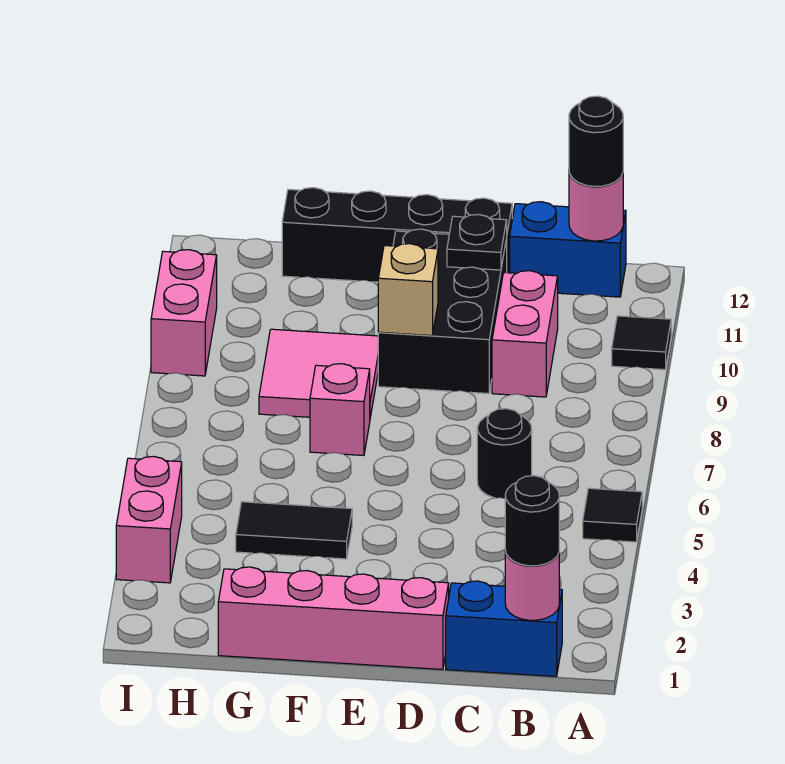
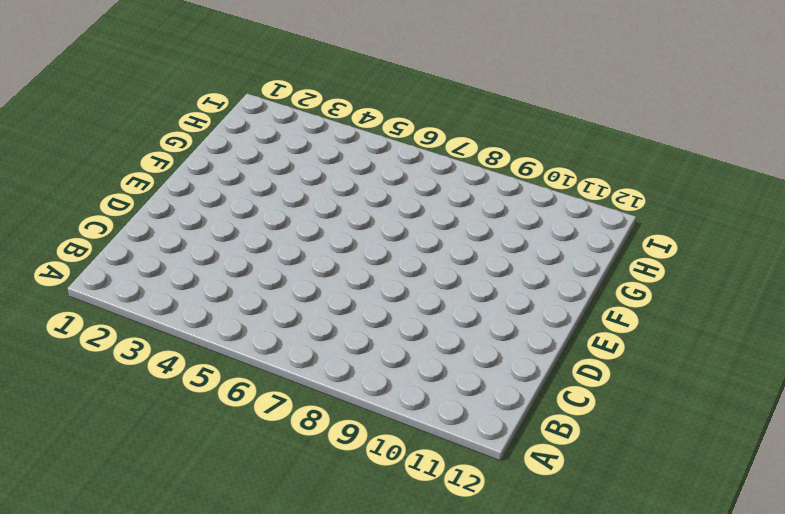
none -> black 1x1 tile [583,488,642,542]
none -> black 1x1 tile [612,316,671,370]
none -> blue 1x2 brick [446,581,562,676]

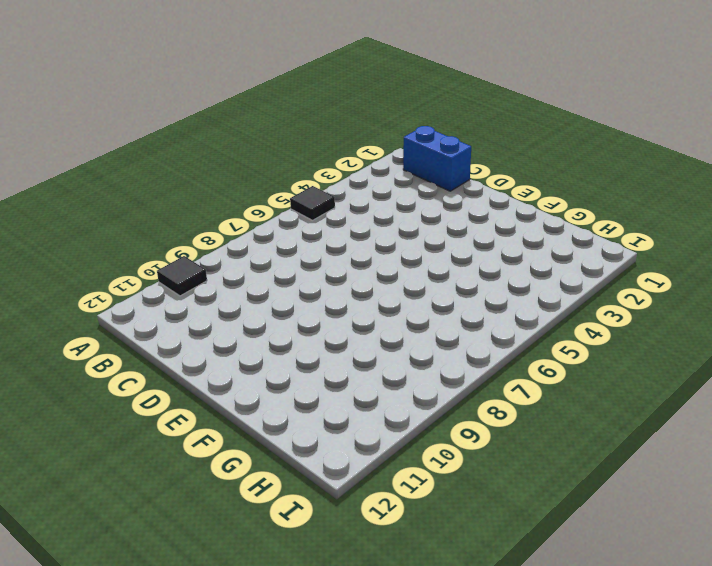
none -> blue 1x2 brick [510,202,626,297]
none -> black 1x1 round brick [477,409,532,498]
none -> pink 1x2 brick [492,271,558,397]

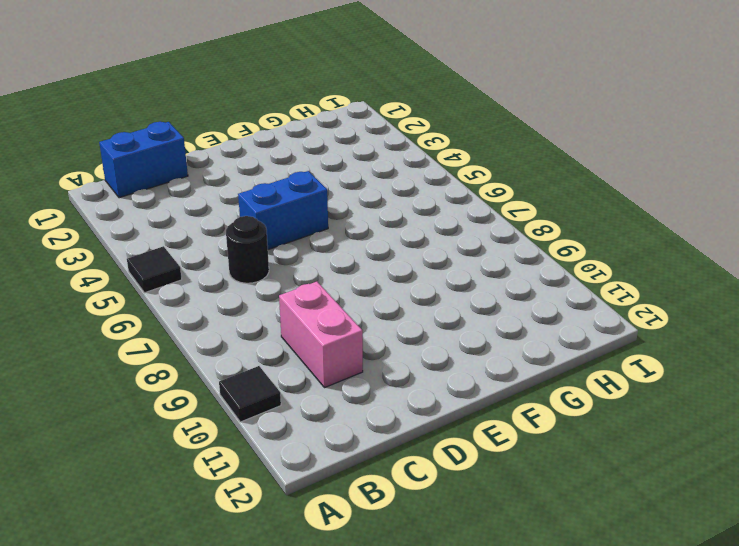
blue 1x2 brick [238,171,328,250] -> blue 1x2 brick moved to [510,202,626,297]
none -> pink 1x4 brick [218,567,449,669]
none -> black 2x3 brick [378,229,507,394]
none -> black 1x4 brick [282,188,512,282]

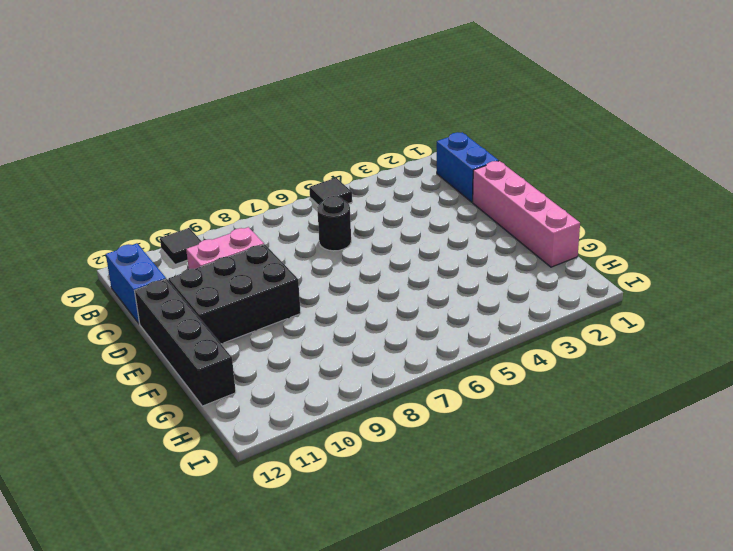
none -> black 1x2 tile [236,502,352,559]
none -> pink 1x1 brick [310,364,370,456]
none -> pink 2x2 tile [259,329,378,418]

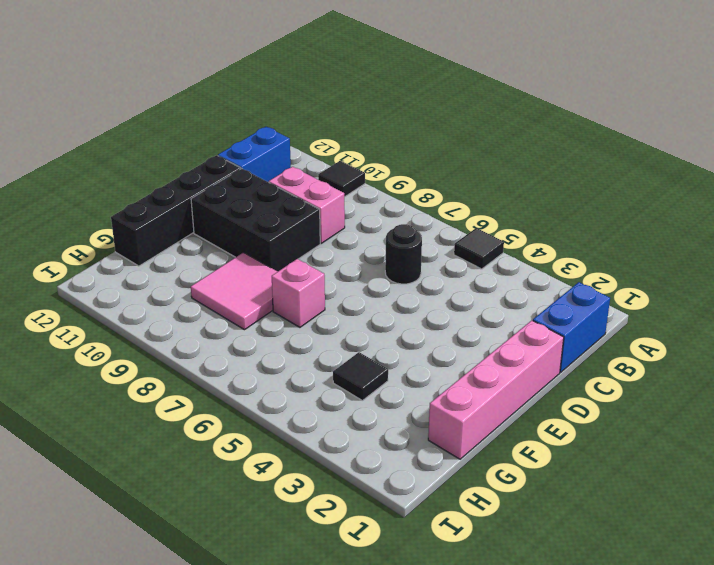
black 1x1 tile [333,352,388,400] -> black 1x2 tile [236,502,352,559]
none -> pink 1x2 brick [116,456,182,583]
none -> pink 1x2 brick [151,250,217,376]
none -> pink 1x1 round brick [505,550,559,620]

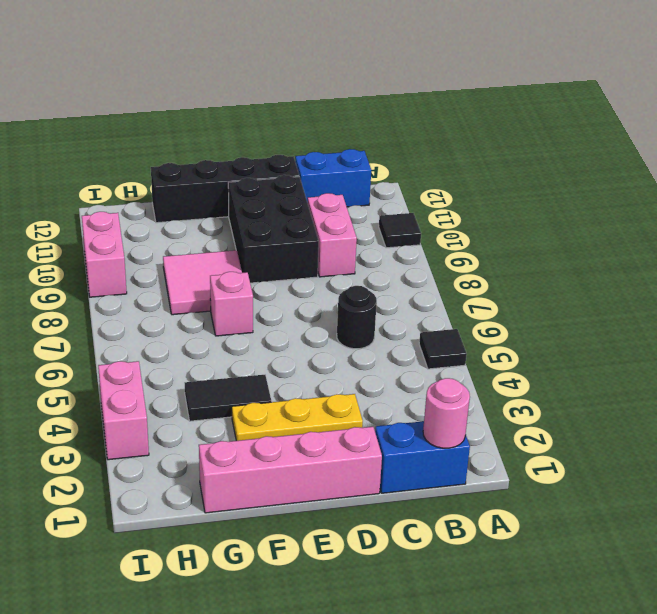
yellow 1x3 plate [232,394,363,441] -> none
none -> pink 1x1 round brick [569,173,623,241]
none -> black 1x1 plate [447,214,507,270]
none -> tan 1x1 brick [378,244,438,336]

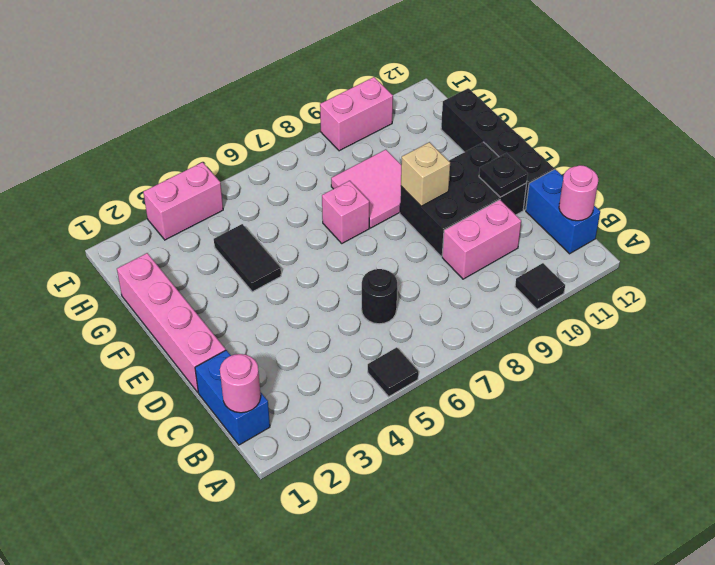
none -> black 1x1 round brick [505,476,559,566]
none -> black 1x1 round brick [569,96,623,187]

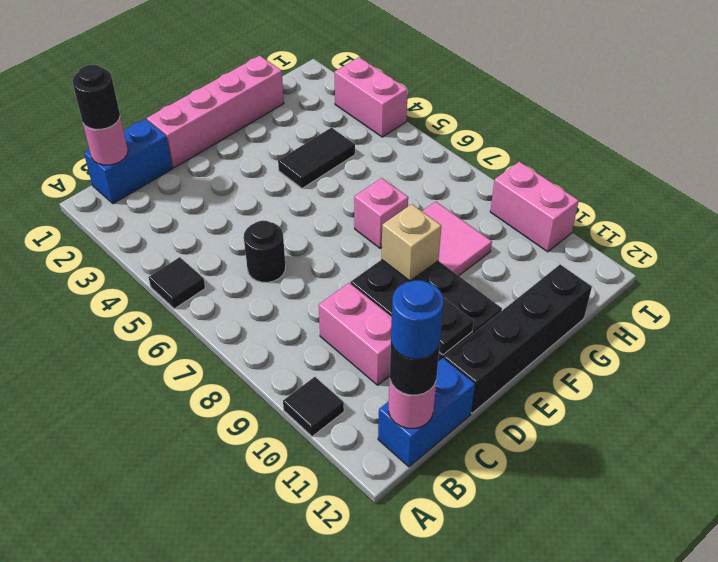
blue 1x1 round brick [391,280,444,359] -> none

